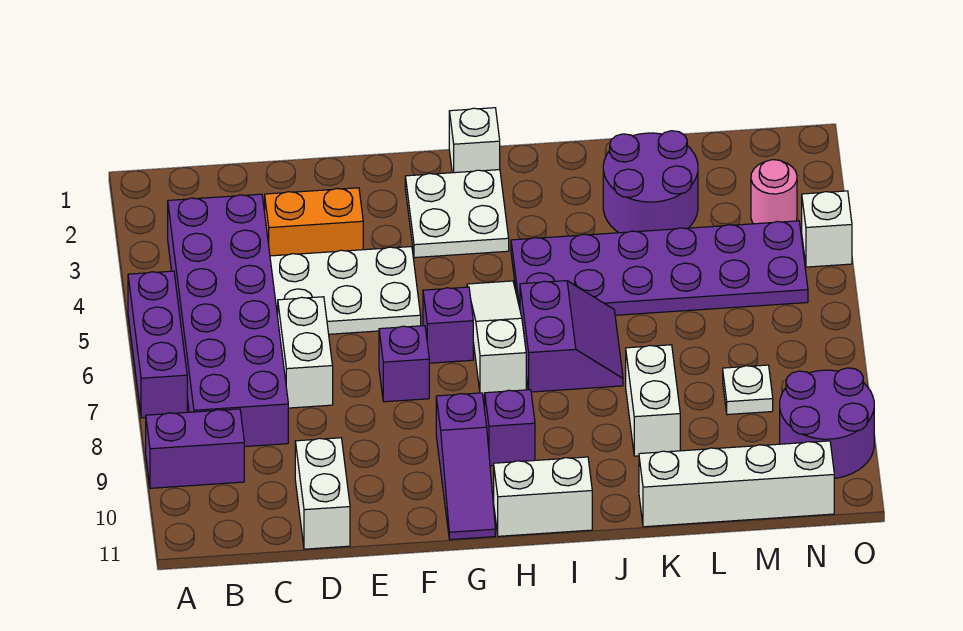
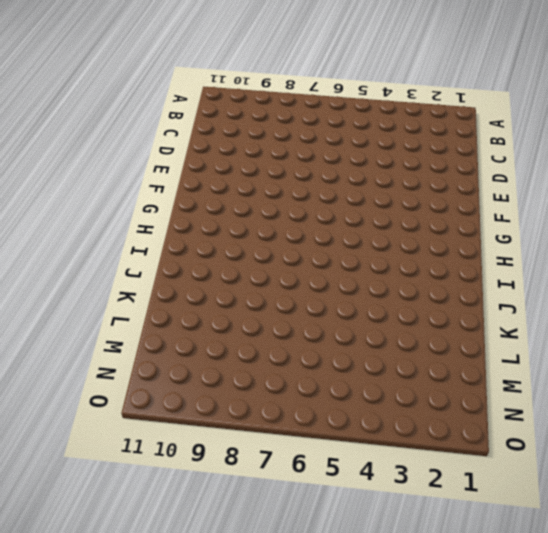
none -> purple 1x3 brick [128,271,187,418]
none -> purple 1x2 brick [146,409,244,488]
none -> purple 2x6 brick [168,194,288,447]

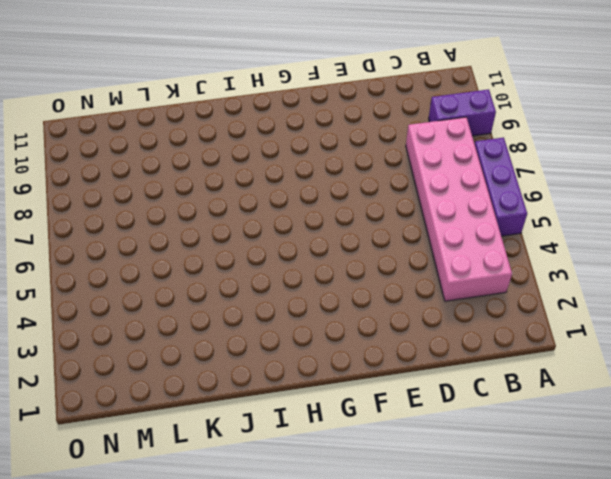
pink 2x6 brick [406,117,512,301] -> purple 2x6 brick [168,194,288,447]
none -> orange 1x2 brick [265,188,363,256]
none -> white 2x3 plate [270,247,421,334]
none -> white 1x2 brick [278,297,333,408]

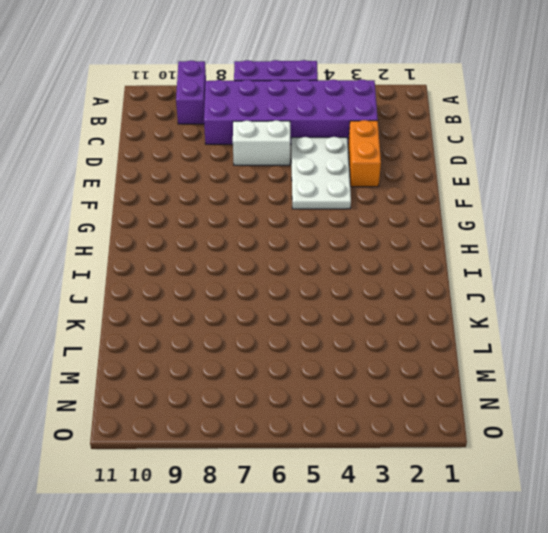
none -> white 1x2 brick [295,438,350,549]
none -> purple 1x1 brick [379,326,429,402]
none -> white 2x2 plate [405,170,509,258]

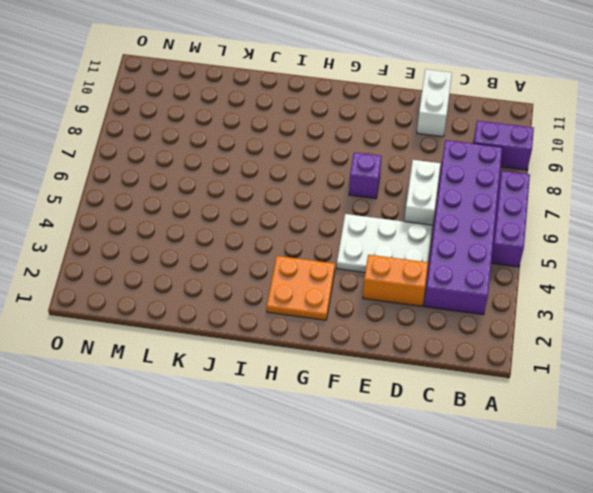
orange 2x2 plate [267,256,335,320] -> white 2x2 plate [405,170,509,258]
none -> purple 1x1 brick [423,287,473,363]
none -> purple 1x3 slope [436,393,495,540]
none -> white 1x1 brick [449,108,500,173]

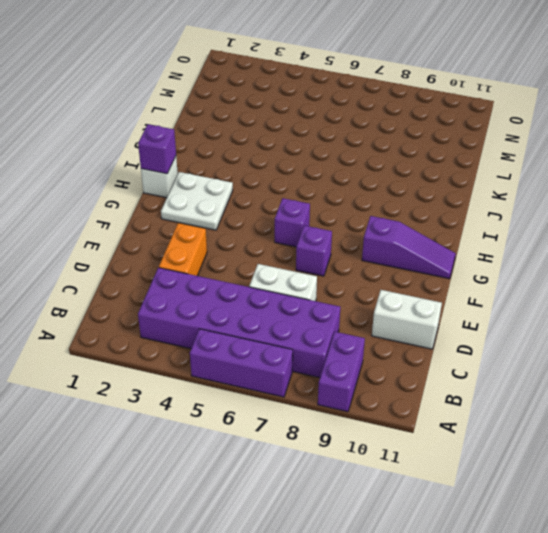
purple 1x1 brick [138,124,176,174] -> purple 1x1 brick moved to [485,390,535,466]
none -> white 2x3 plate [270,247,421,334]
none -> white 1x3 slope [467,281,526,395]
none -> white 1x2 brick [494,457,592,536]

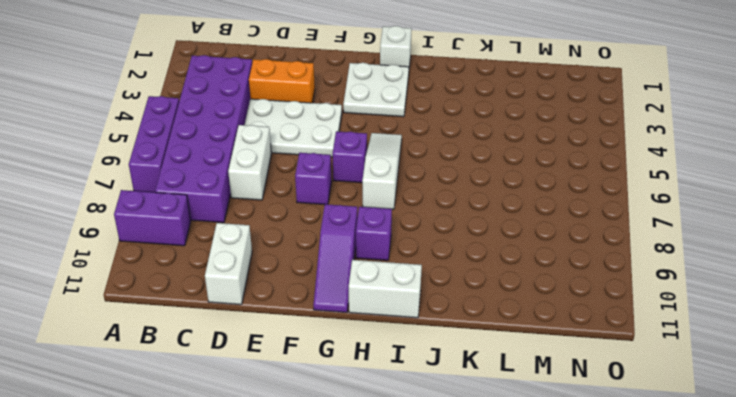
none -> purple 2x6 plate [511,221,808,315]
none -> purple 2x2 slope [520,281,623,392]
none -> purple 2x2 round brick [603,131,698,233]

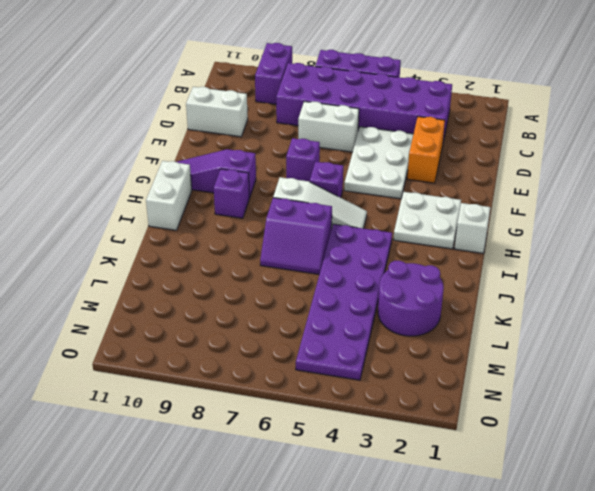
none -> white 1x2 brick [626,345,680,456]
none -> white 1x4 brick [639,441,834,527]
none -> white 1x1 plate [723,365,773,415]

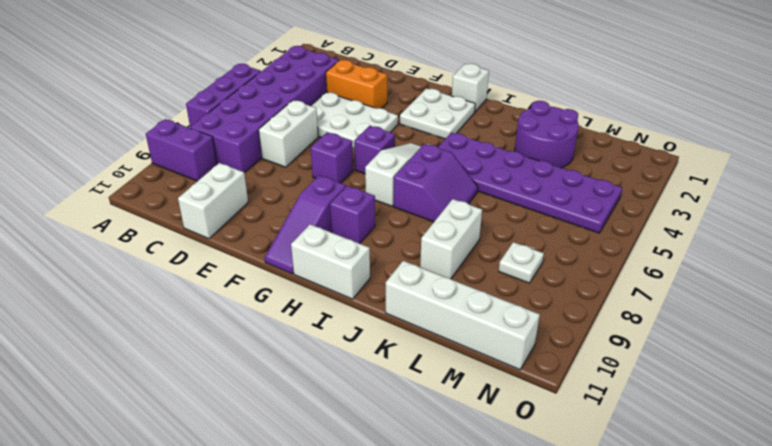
none -> pink 1x1 round brick [751,160,797,224]
none -> purple 2x2 round brick [780,368,874,478]
none -> white 1x1 brick [802,191,852,267]

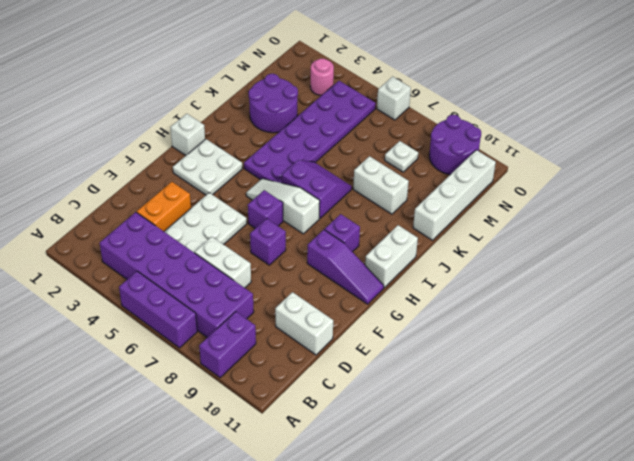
white 1x1 brick [377,77,411,120] -> white 1x1 brick moved to [802,191,852,267]

